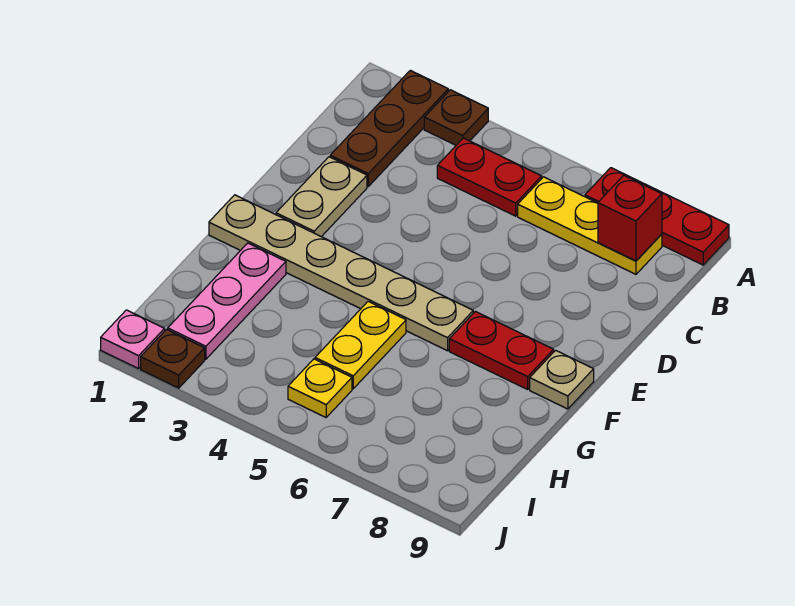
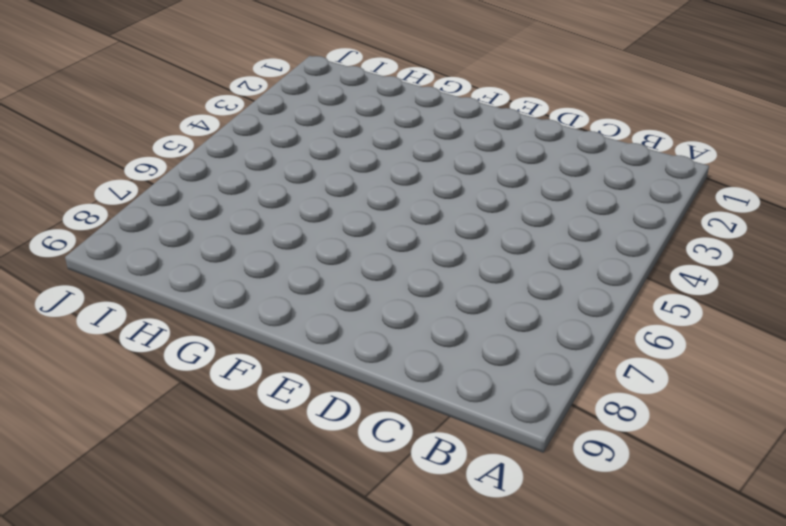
none -> brown 1x3 plate [330,70,448,186]
none -> brown 1x1 plate [424,90,488,145]
none -> red 1x3 plate [585,168,729,265]

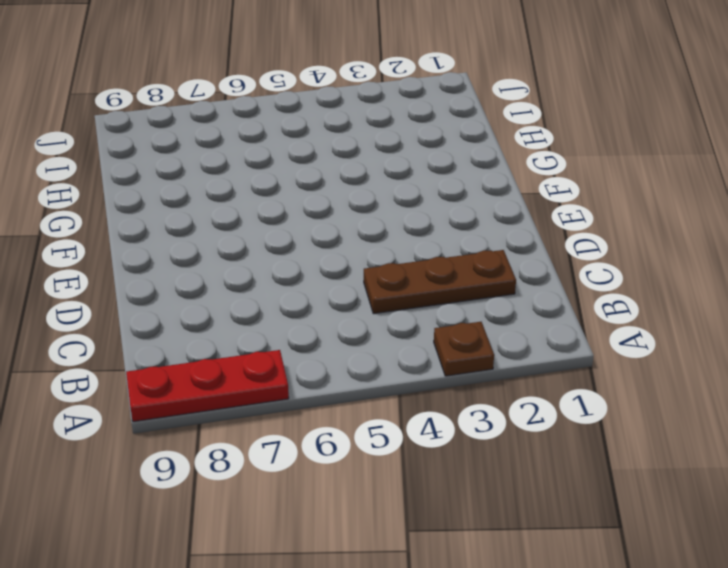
brown 1x3 plate [364,250,516,314] -> brown 1x3 plate turned to [330,70,448,186]
none -> red 1x2 plate [437,138,542,216]
none -> yellow 1x3 plate [518,177,662,274]
none -> tan 1x2 plate [276,157,367,237]

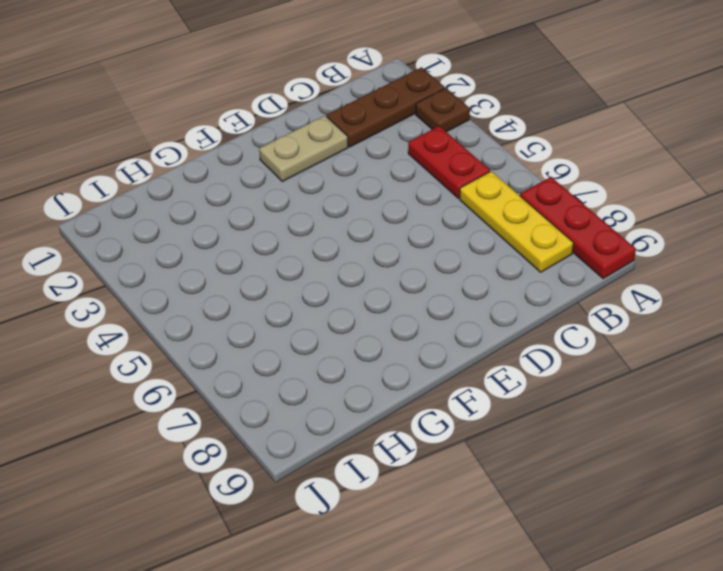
none -> tan 1x6 plate [209,195,473,351]
none -> red 1x2 plate [449,311,554,389]
none -> tan 1x1 plate [530,350,594,409]

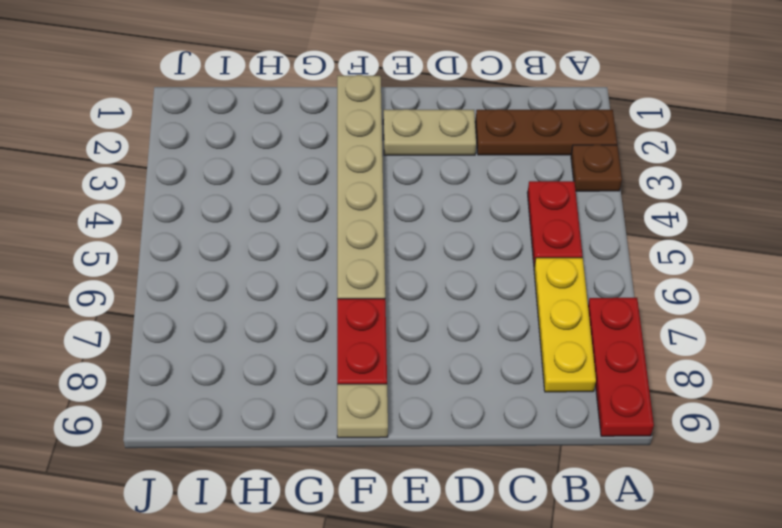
none -> pink 1x3 plate [168,243,286,359]
none -> yellow 1x2 plate [315,302,406,389]
none -> yellow 1x1 plate [288,359,352,417]

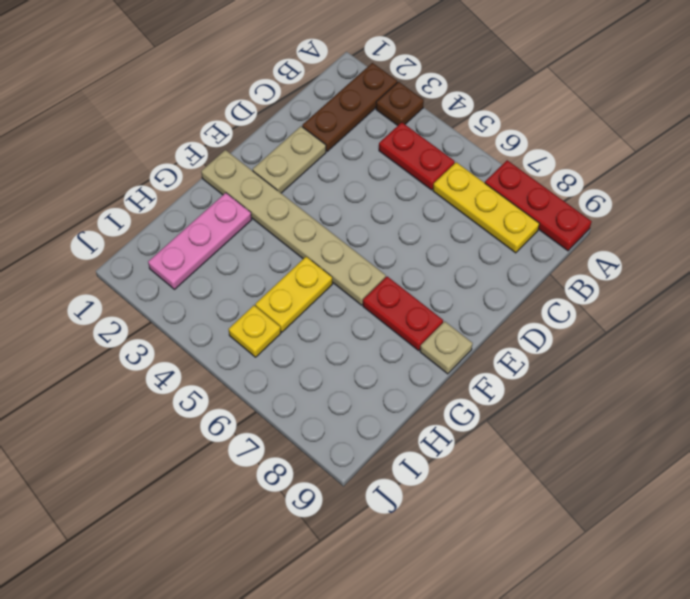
none -> pink 1x1 plate [101,310,165,369]
none -> brown 1x1 plate [141,329,205,388]
none -> red 1x1 brick [598,175,662,261]

